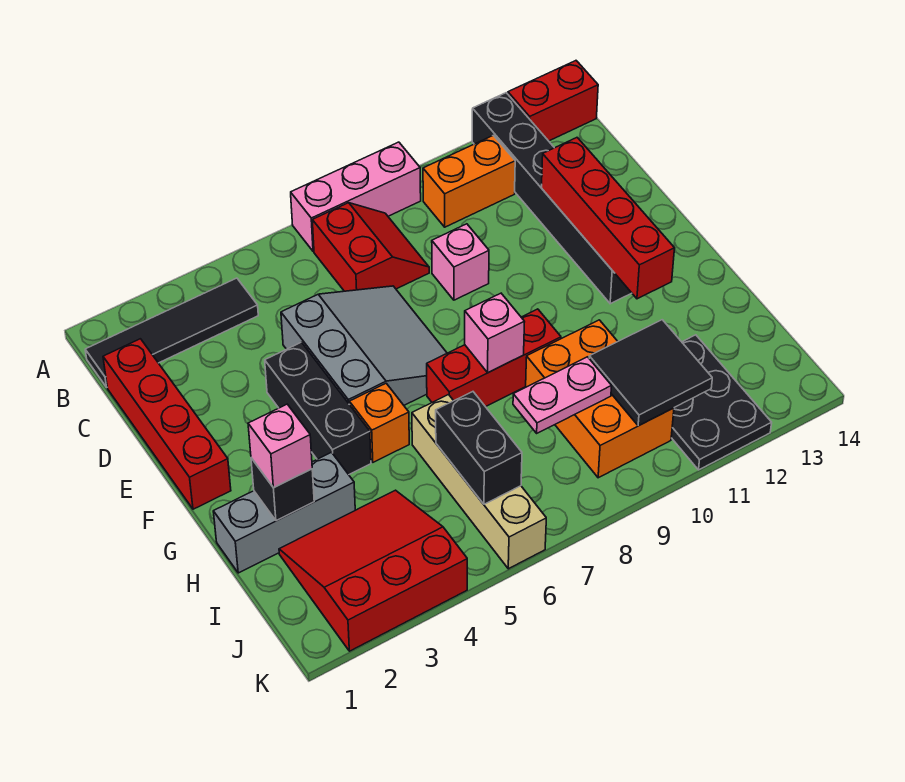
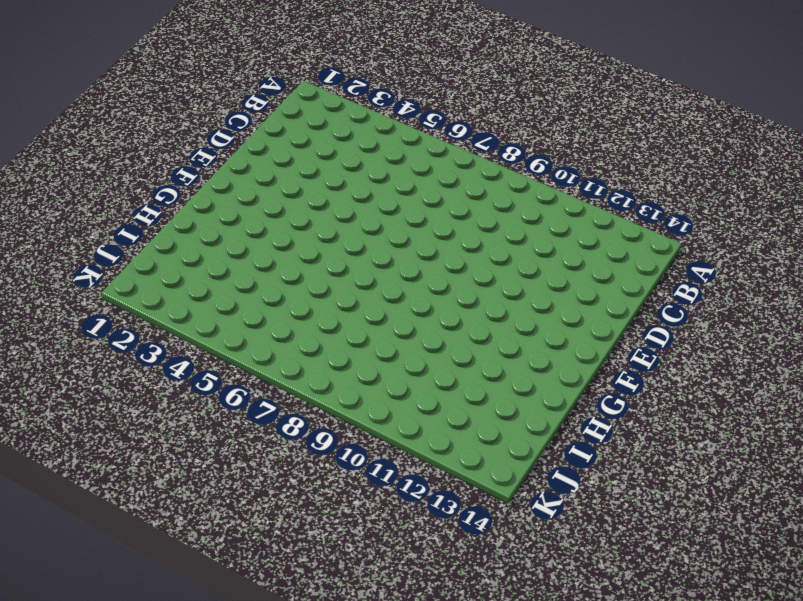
none -> pink 1x3 brick [291,142,421,251]
none -> black 1x6 brick [472,93,631,304]
none -> red 1x2 brick [508,61,598,141]

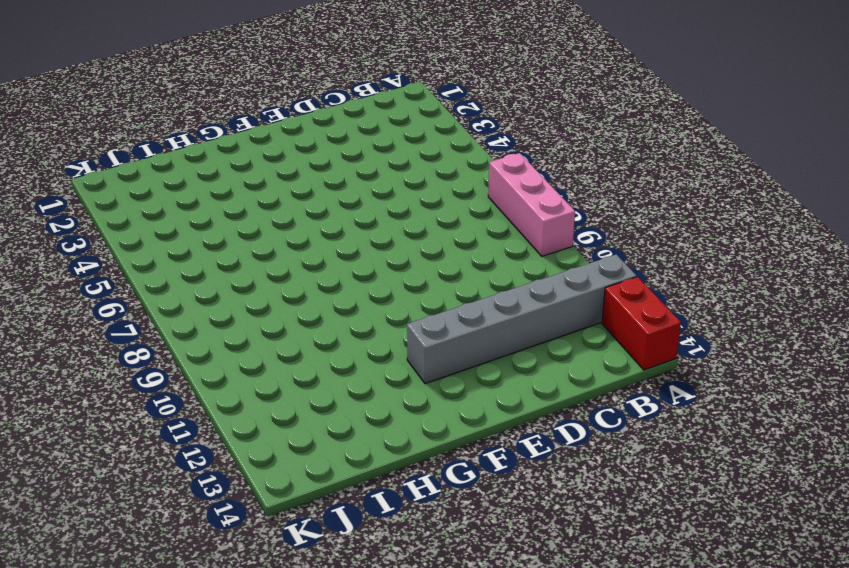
grey 1x6 brick [407,254,637,384] -> black 1x6 brick [472,93,631,304]
none -> black 1x4 tile [85,278,258,387]
none -> red 2x2 slope [312,203,429,291]
none -> orange 1x2 brick [423,135,515,227]

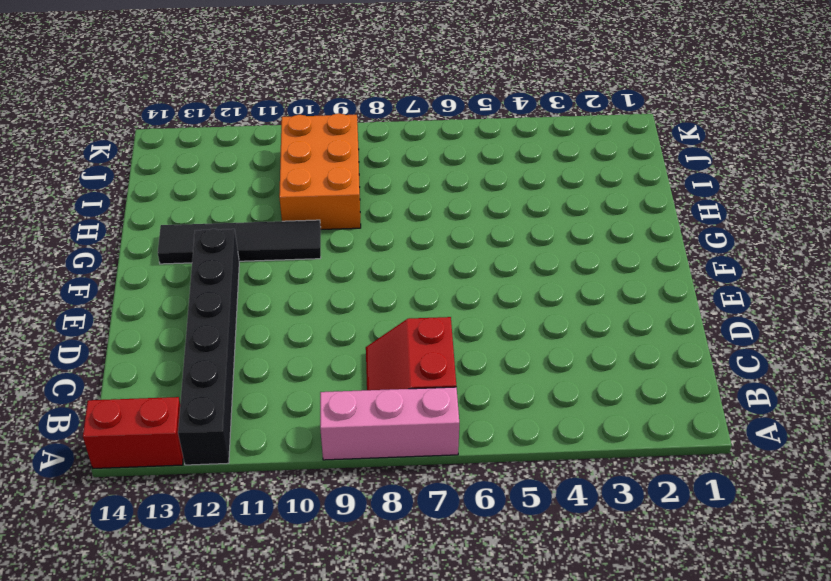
black 1x4 tile [158,220,321,264] -> black 1x4 tile moved to [85,278,258,387]
none -> orange 1x2 brick [423,135,515,227]
none -> red 1x4 brick [103,339,231,509]
none -> grey 3x3 slope [281,286,447,405]

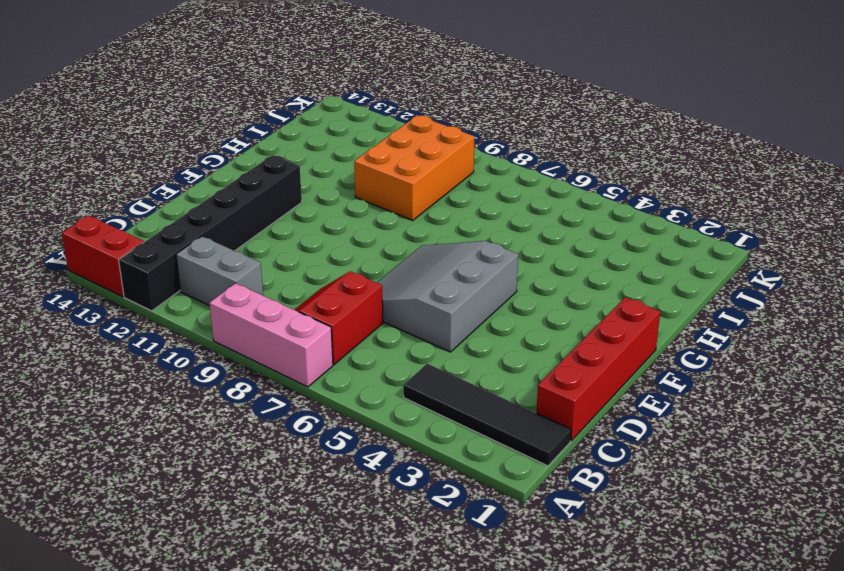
grey 1x2 brick [176,236,263,306] -> orange 1x2 brick [423,135,515,227]
none -> pink 1x1 brick [432,224,489,300]
none -> black 1x3 brick [265,342,371,475]
none -> orange 1x1 brick [349,383,409,462]

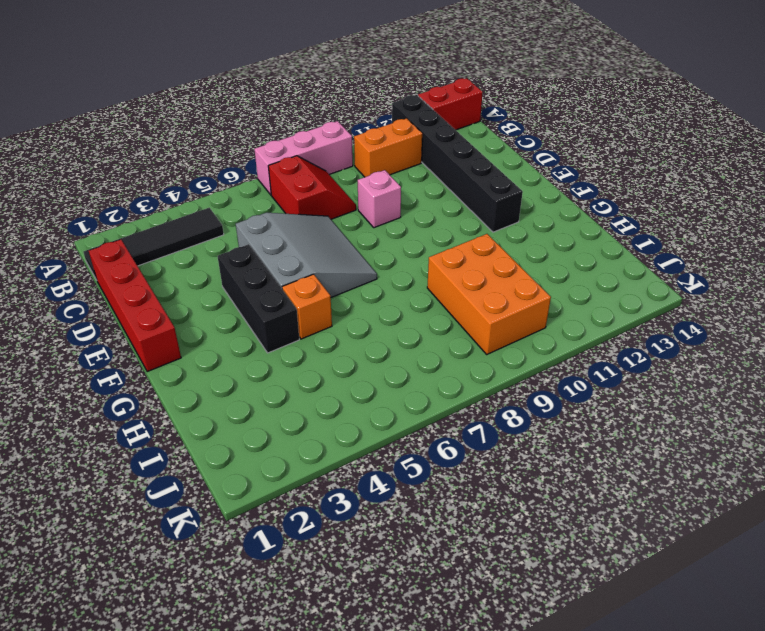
none -> red 1x3 brick [427,309,561,407]
none -> grey 1x3 brick [213,452,355,573]
none -> tan 1x4 brick [412,395,546,569]

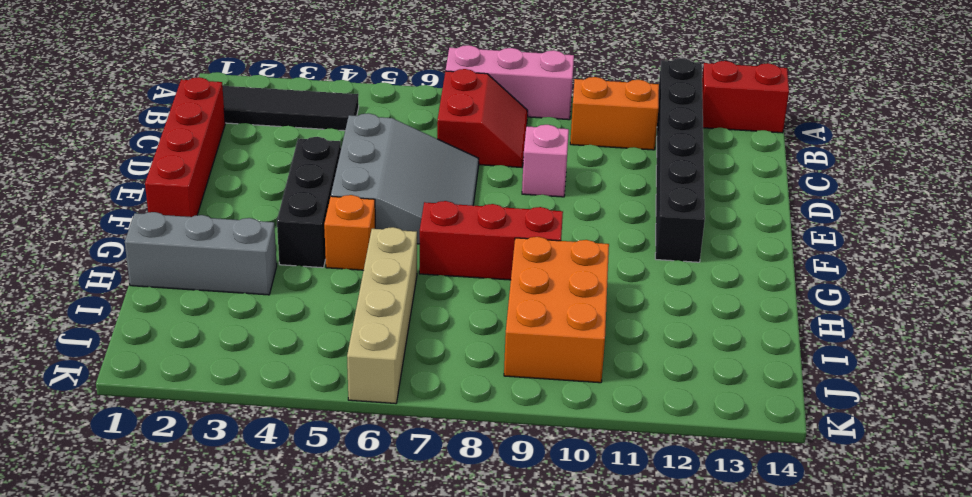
none -> red 3x3 slope [279,490,467,651]
none -> black 2x3 plate [671,335,772,470]
none -> red 1x4 brick [541,138,675,299]

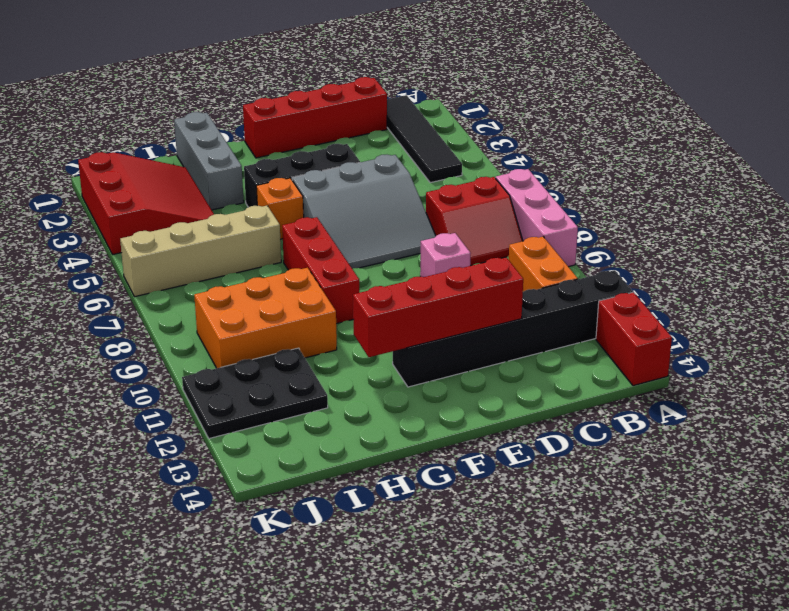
none -> pink 1x1 brick [465,293,525,373]
none -> black 1x1 brick [251,458,314,521]
none -> black 1x2 brick [436,392,522,504]

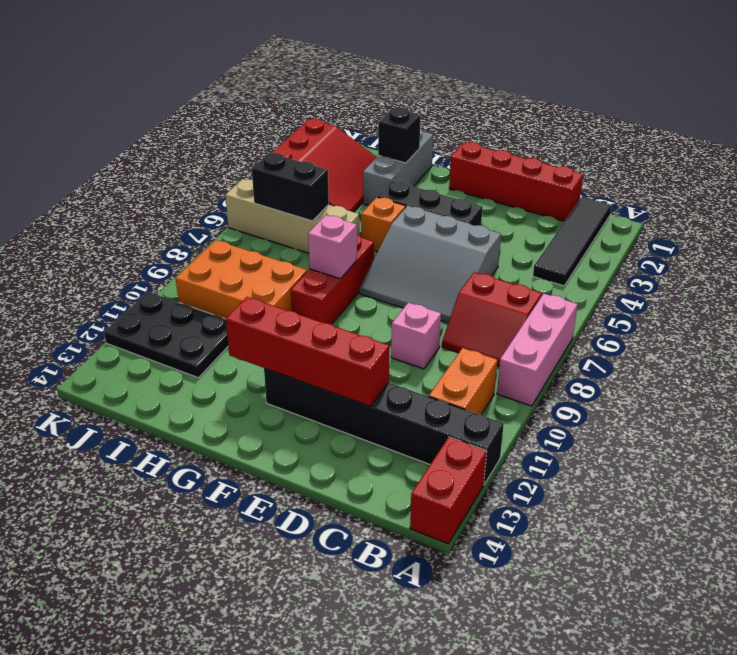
none -> pink 1x2 plate [513,357,612,433]
none -> black 2x2 tile [589,320,712,426]
none -> pink 1x1 brick [248,404,312,488]

